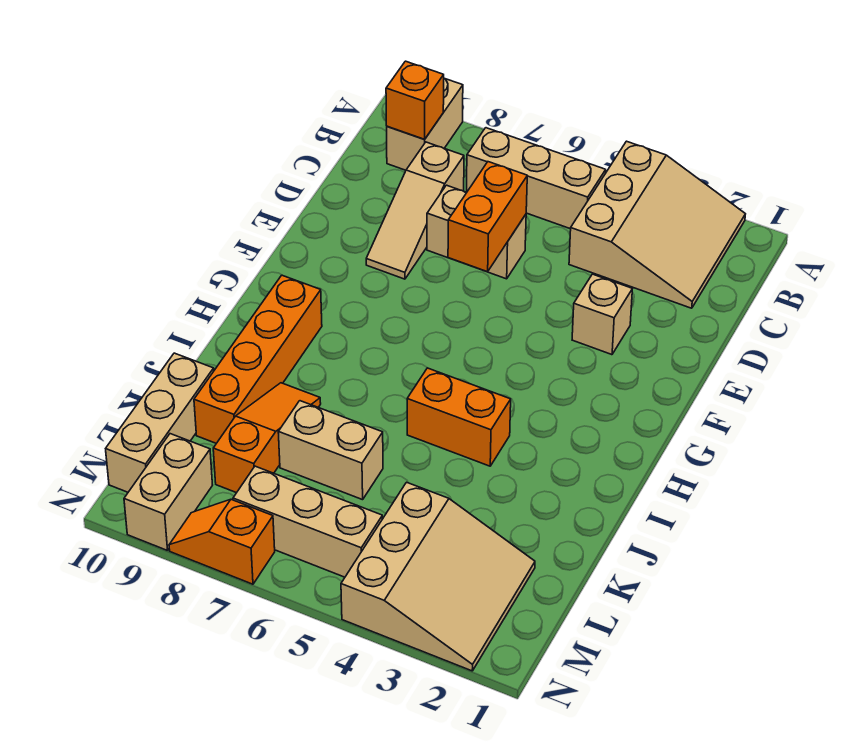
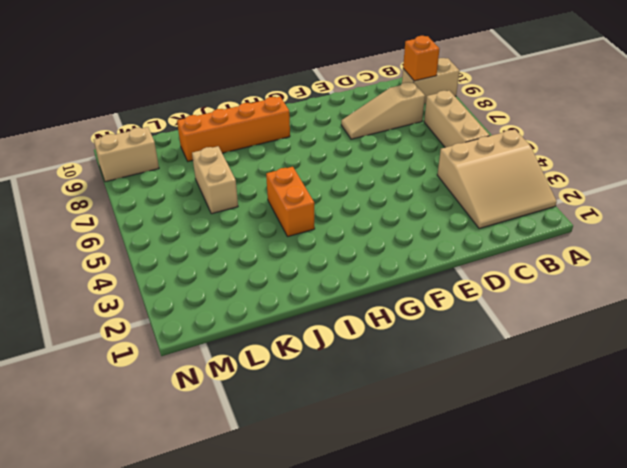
none -> tan 1x2 brick [427,185,526,279]
none -> tan 1x1 brick [572,274,632,355]
none -> orange 1x3 slope [213,383,321,493]

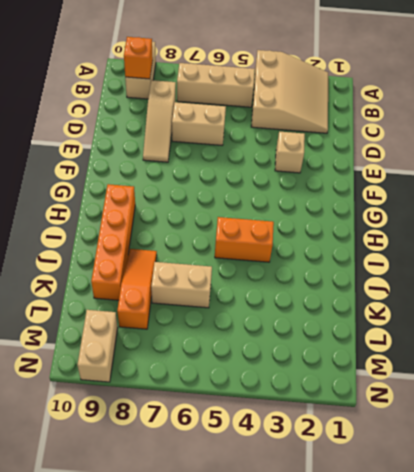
none -> tan 1x3 brick [106,353,214,492]
none -> tan 3x3 slope [341,482,535,671]
none -> tan 1x3 brick [233,466,382,577]

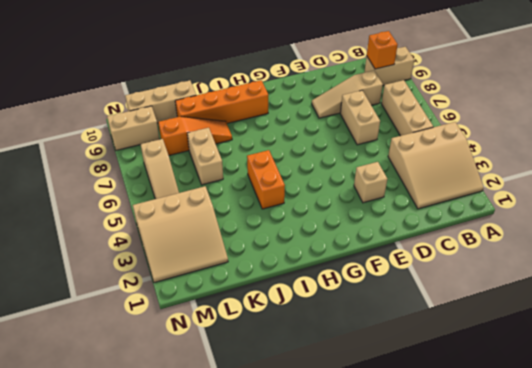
tan 1x3 slope [140,139,179,199] -> tan 1x3 brick [233,466,382,577]
none -> orange 1x2 slope [169,499,275,584]
none -> orange 1x2 brick [448,162,527,272]

